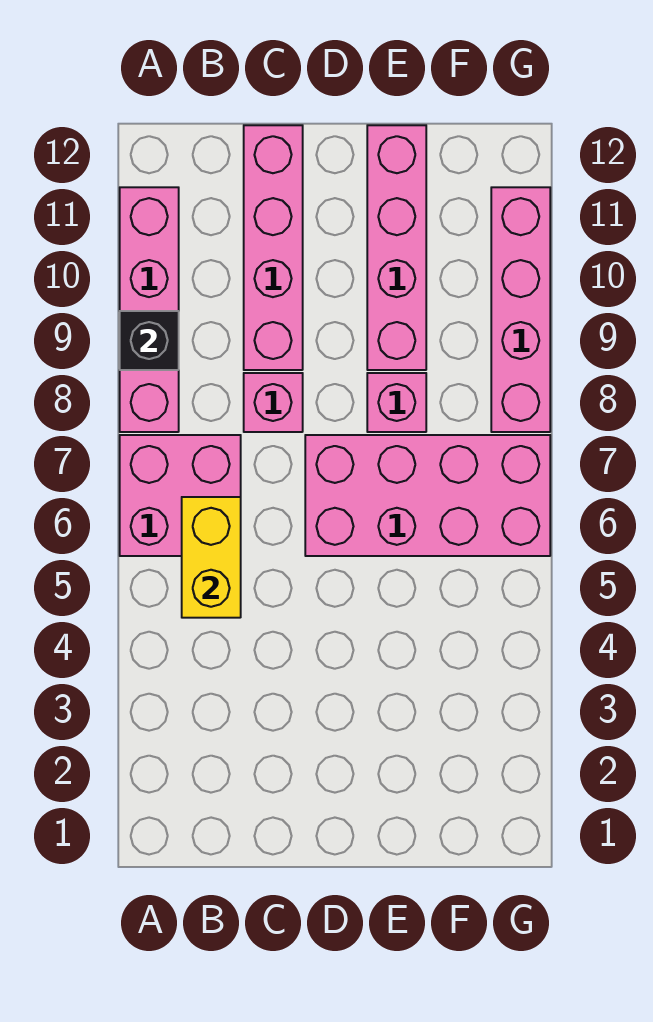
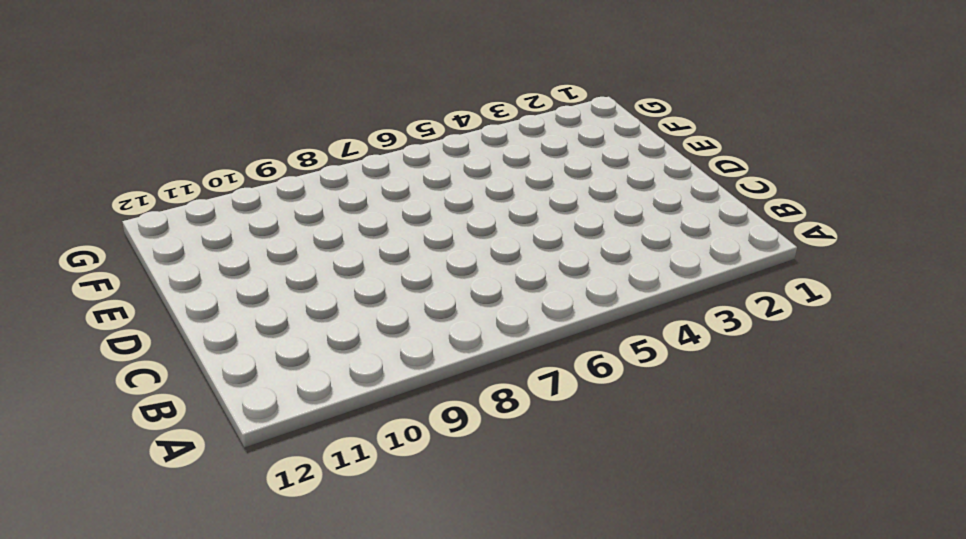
none -> pink 2x2 brick [120,435,241,556]
none -> pink 1x4 brick [120,187,179,432]

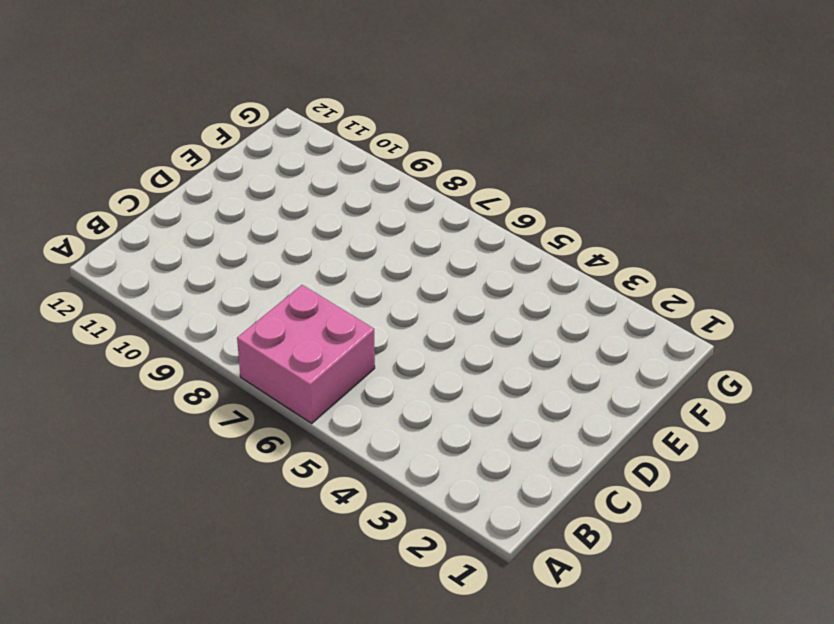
none -> pink 1x4 brick [120,187,179,432]
none -> pink 1x1 brick [244,373,303,432]

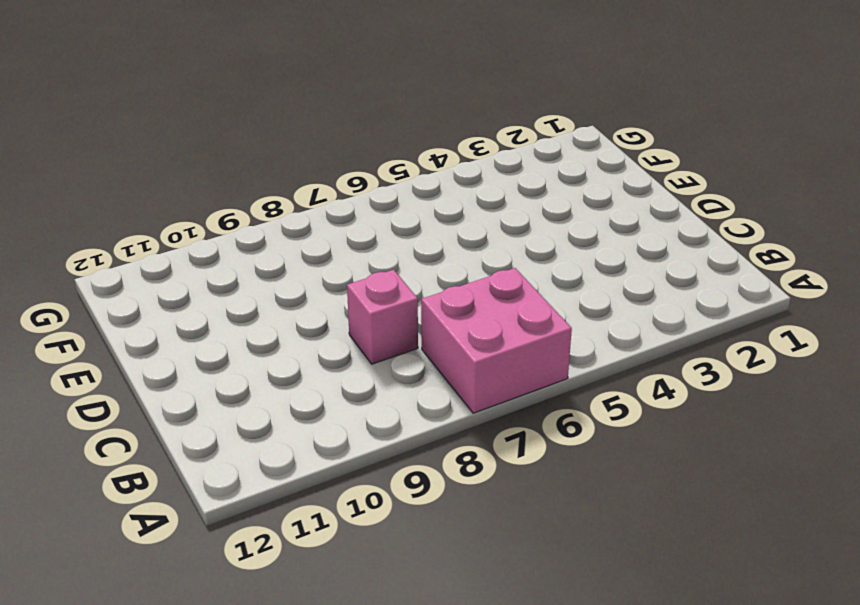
none -> pink 1x4 brick [120,187,179,432]
none -> pink 1x4 brick [244,125,303,370]

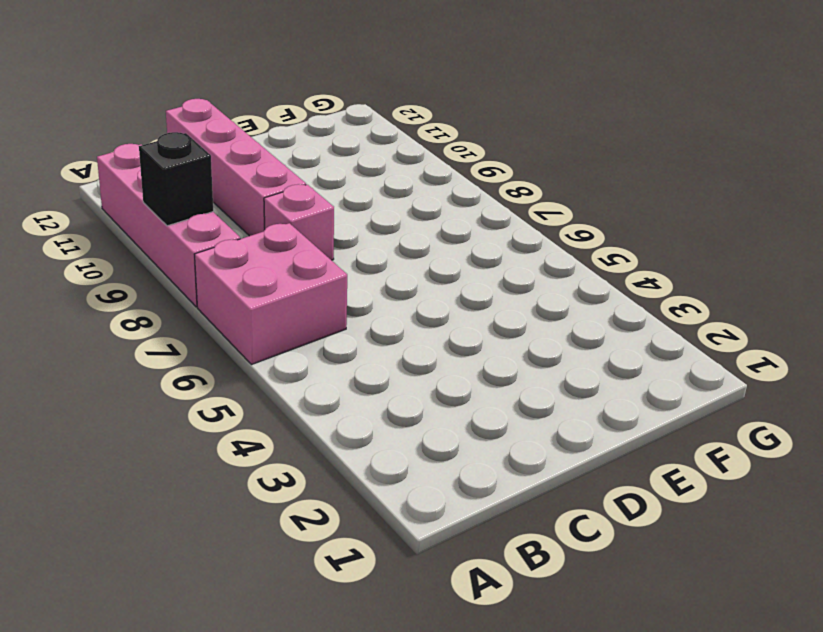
none -> pink 2x4 brick [305,435,550,556]
none -> pink 1x1 brick [367,373,426,432]

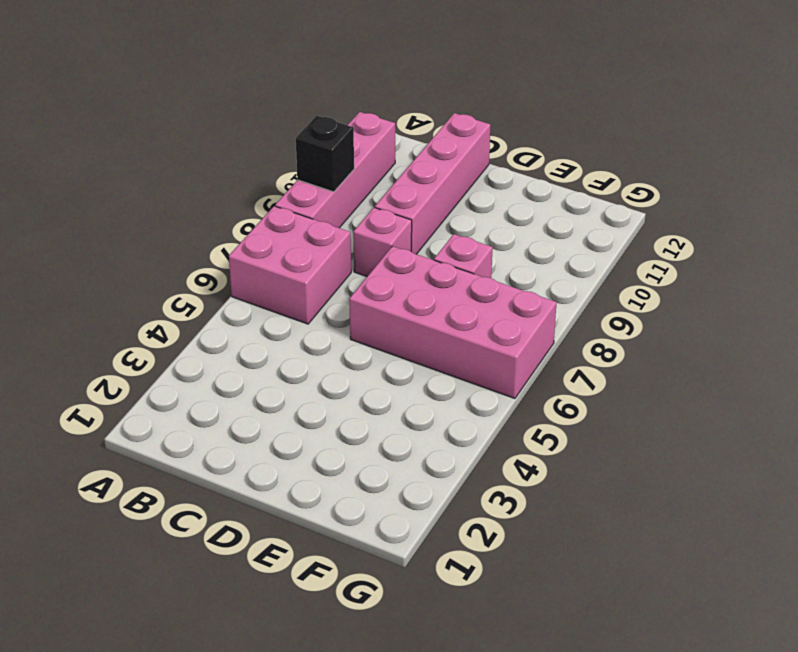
none -> pink 1x4 brick [367,125,426,370]
none -> pink 1x4 brick [491,187,550,432]

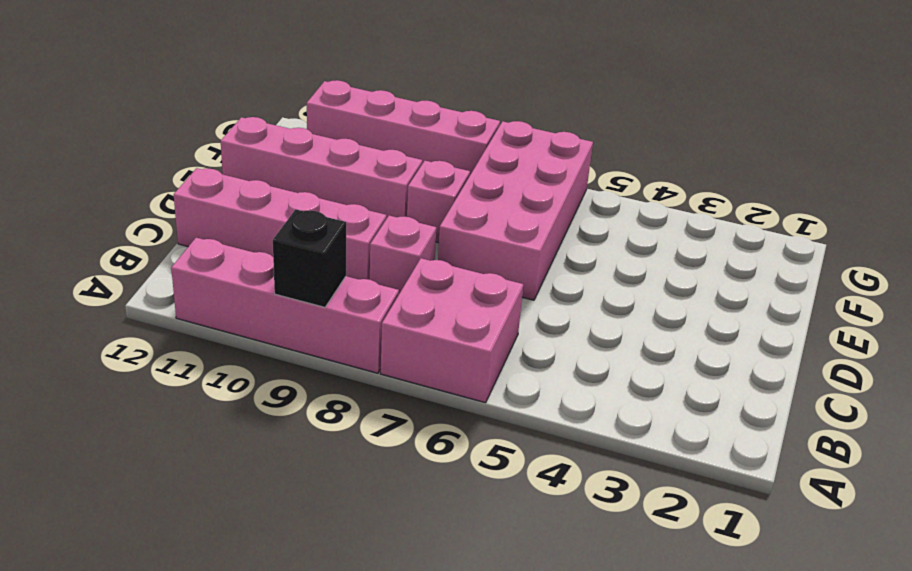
none -> yellow 1x2 brick [182,497,241,618]

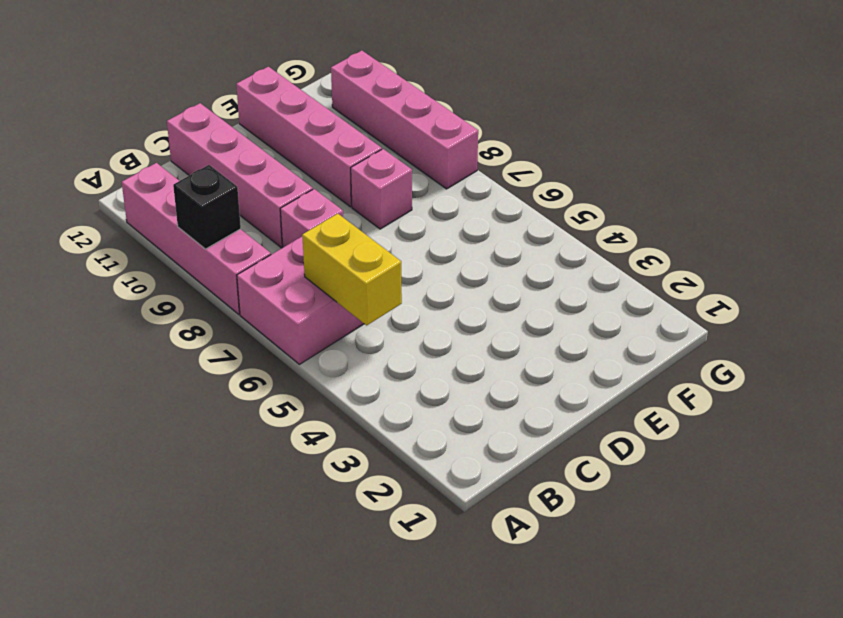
none -> pink 2x4 brick [305,435,550,556]

